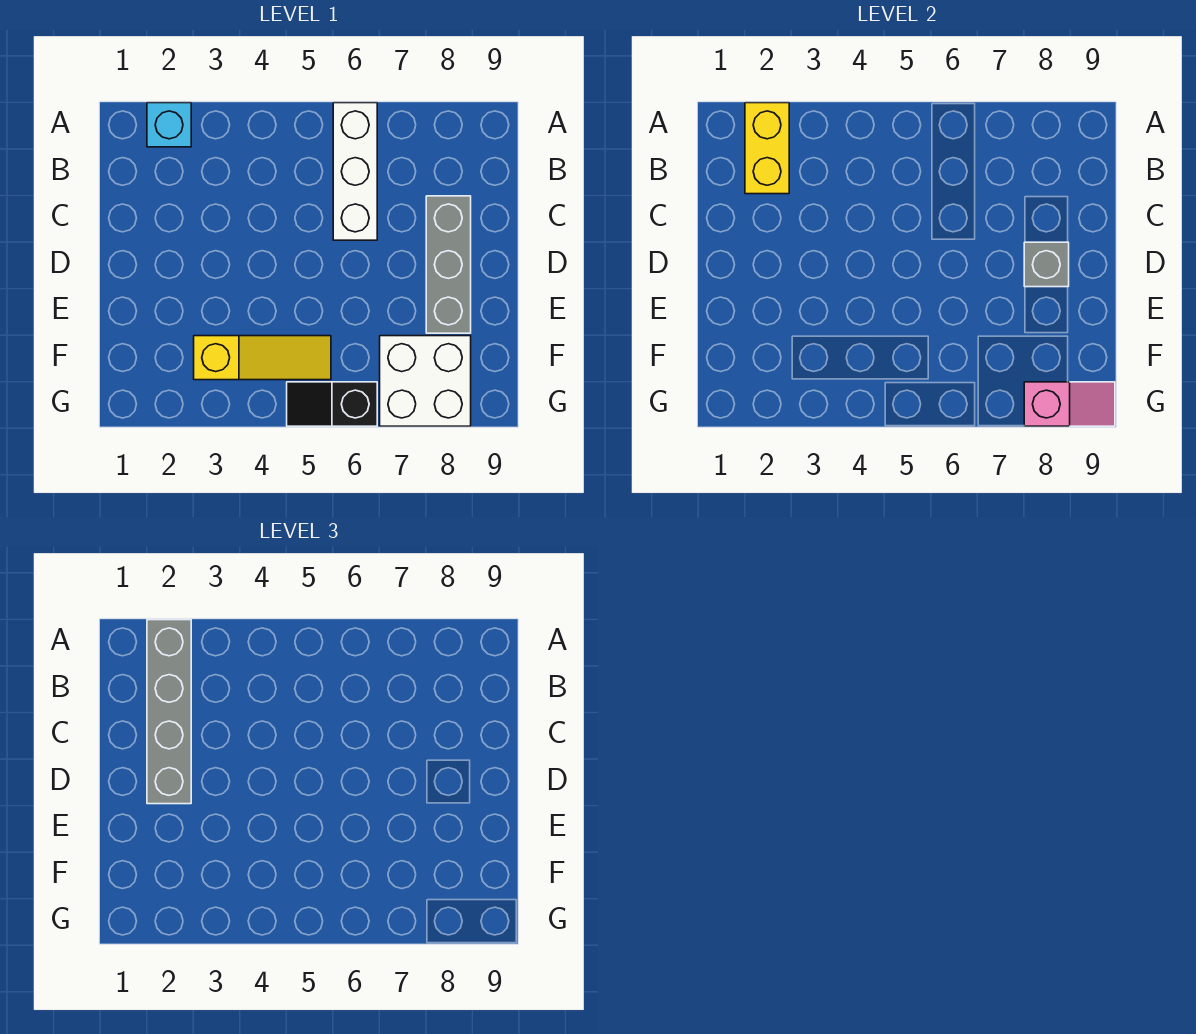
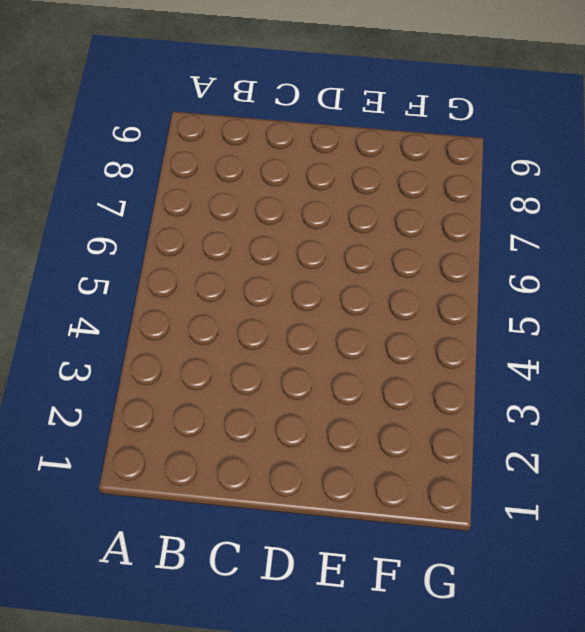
none -> cyan 1x1 brick [147,103,191,147]
none -> white 1x3 brick [333,103,377,240]

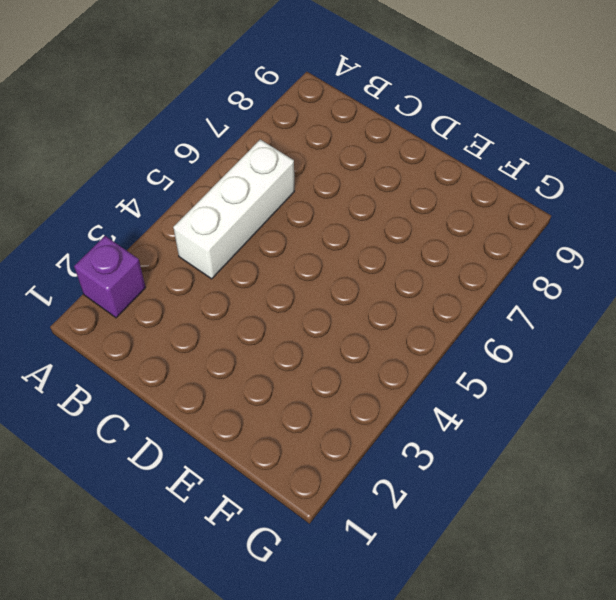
purple 1x1 brick [74,236,146,318] -> cyan 1x1 brick [147,103,191,147]
white 1x3 brick [173,139,295,279] -> white 1x3 brick turned to [333,103,377,240]
none -> grey 1x3 brick [426,196,471,333]
none -> yellow 1x3 slope [194,336,331,380]

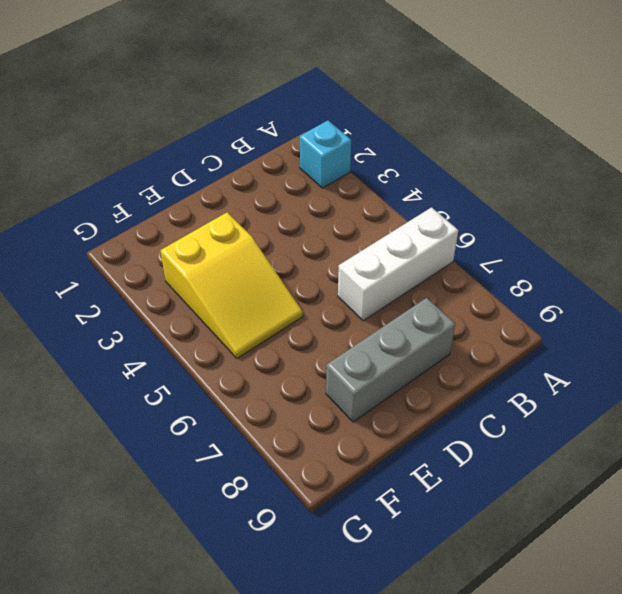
yellow 2x3 slope [160,212,303,358] -> yellow 1x3 slope [194,336,331,380]
none -> white 2x2 brick [380,336,471,426]
none -> black 1x2 slope [287,382,377,426]

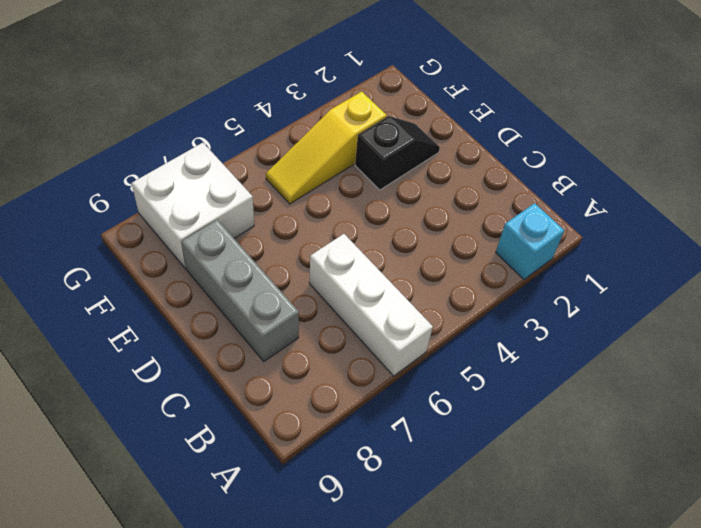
black 1x2 slope [355,116,440,190] -> black 1x2 slope moved to [287,382,377,426]
none -> yellow 1x2 brick [745,103,789,194]
none -> grey 1x1 brick [1024,242,1069,287]

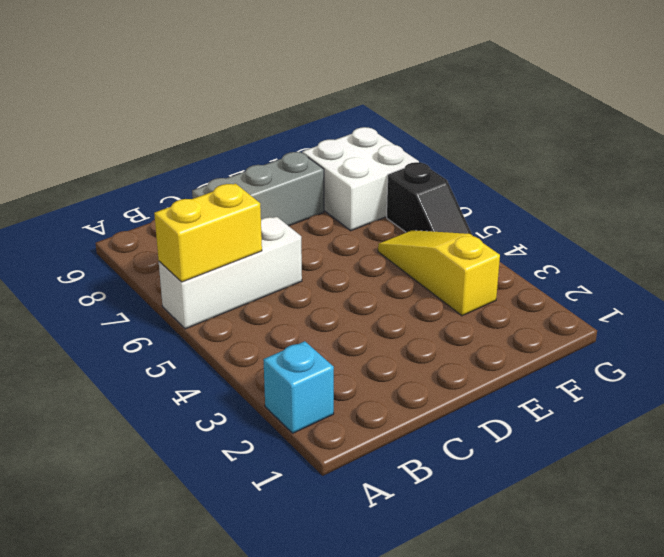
yellow 1x2 brick [154,184,262,282] -> yellow 1x2 brick moved to [745,103,789,194]
none -> grey 1x1 brick [1024,242,1069,287]
none -> pink 1x2 slope [1024,382,1115,426]

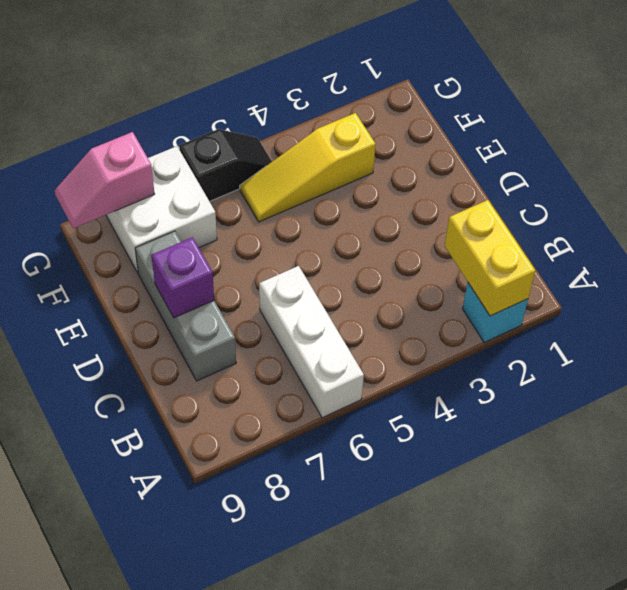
purple 1x1 brick [151,237,214,318] -> grey 1x1 brick [1024,242,1069,287]
none -> grey 1x4 brick [147,620,191,804]

